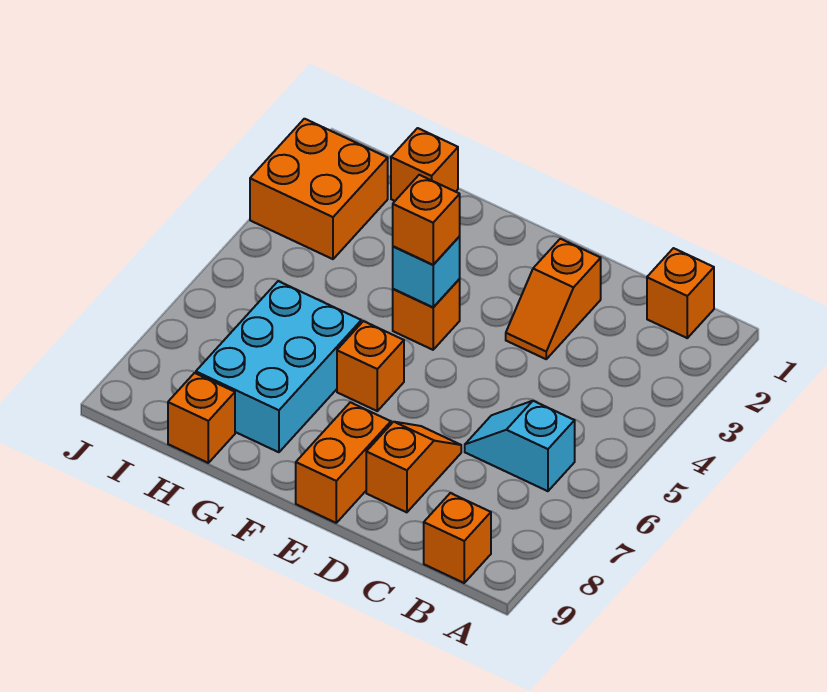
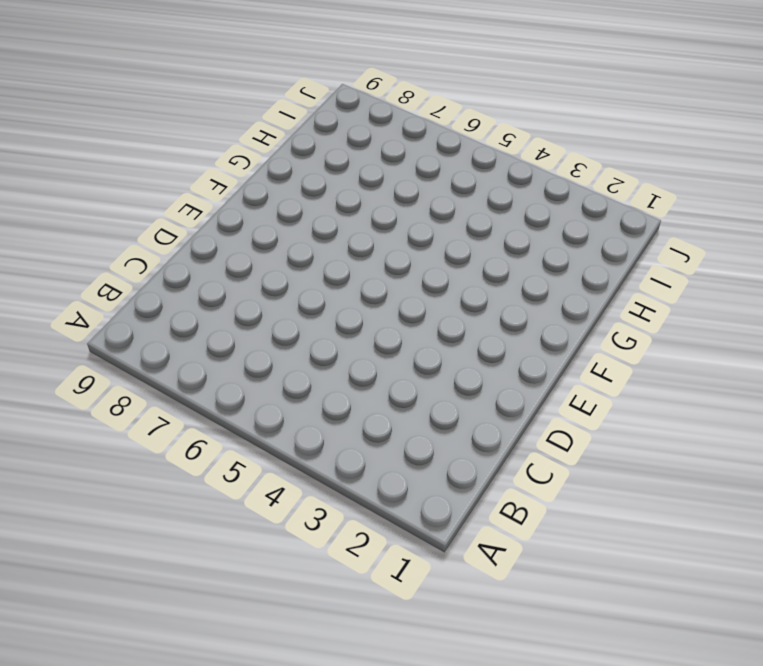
none -> orange 1x1 brick [647,248,714,338]
none -> cyan 1x2 slope [465,401,575,491]
none -> orange 1x1 brick [424,493,491,583]

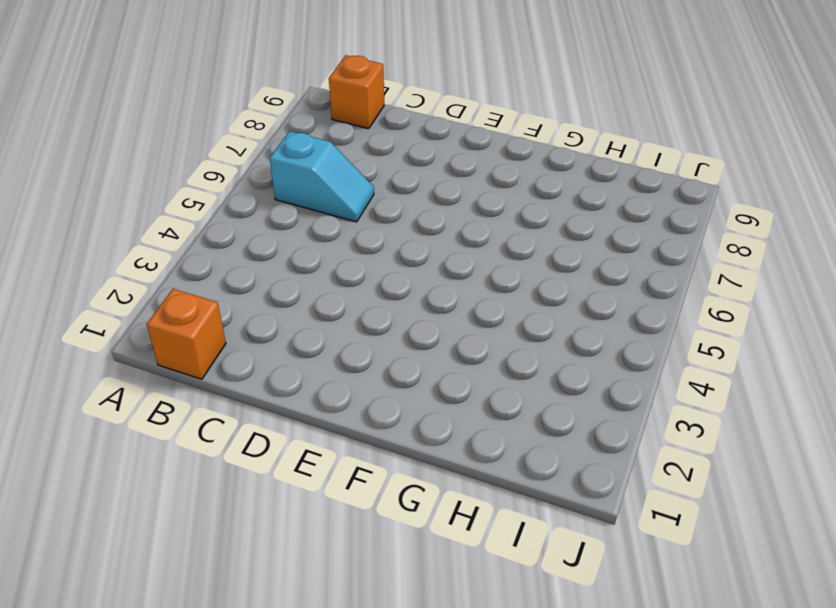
none -> orange 1x2 slope [506,239,601,359]
none -> orange 1x2 slope [366,422,461,512]
none -> orange 1x2 brick [296,402,391,523]

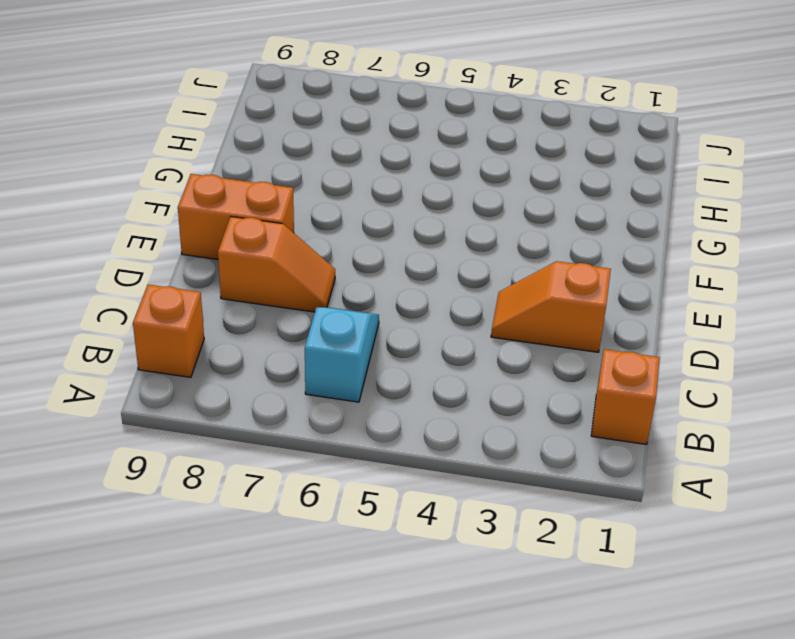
none -> orange 1x1 brick [393,279,460,350]
none -> orange 1x1 brick [337,321,404,411]
none -> cyan 2x3 brick [196,281,361,452]

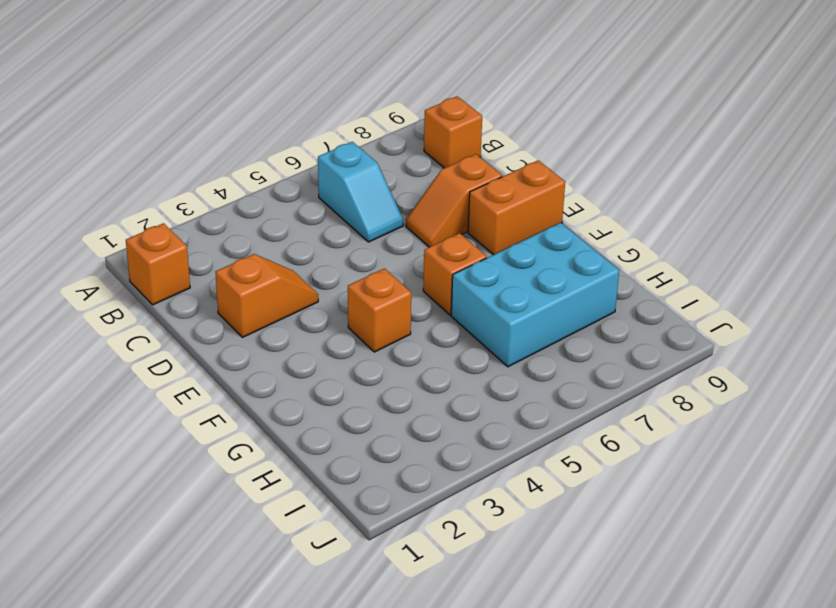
none -> orange 1x1 brick [391,128,458,201]
none -> orange 1x1 brick [168,373,235,463]
none -> orange 2x2 brick [250,119,388,259]

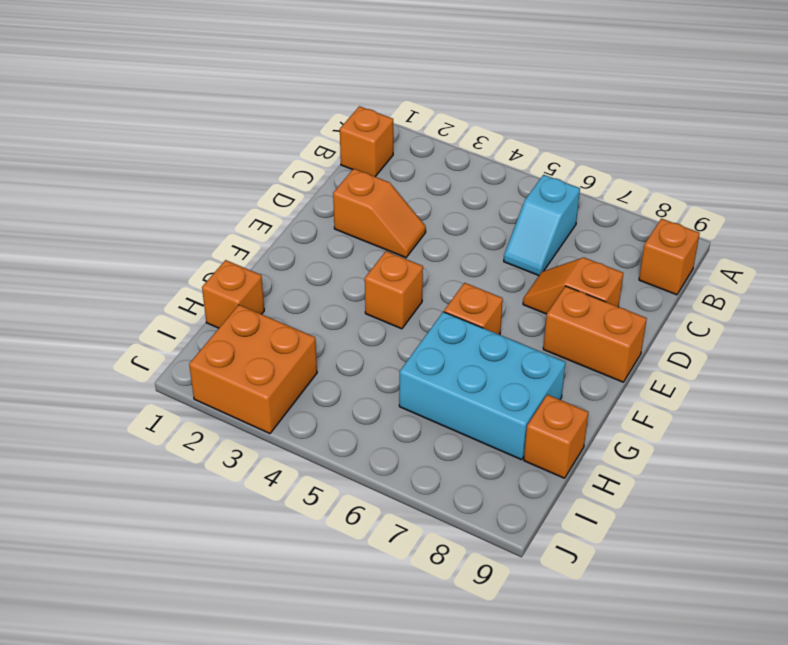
none -> cyan 1x1 brick [393,236,460,307]
none -> orange 1x1 brick [393,175,460,265]

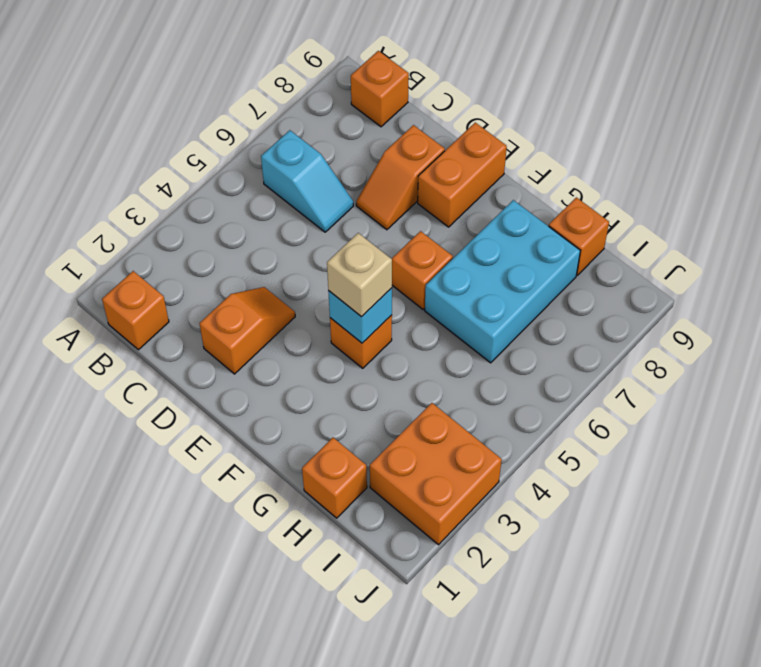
tan 1x1 brick [327,233,392,317] -> orange 1x1 brick [393,175,460,265]

